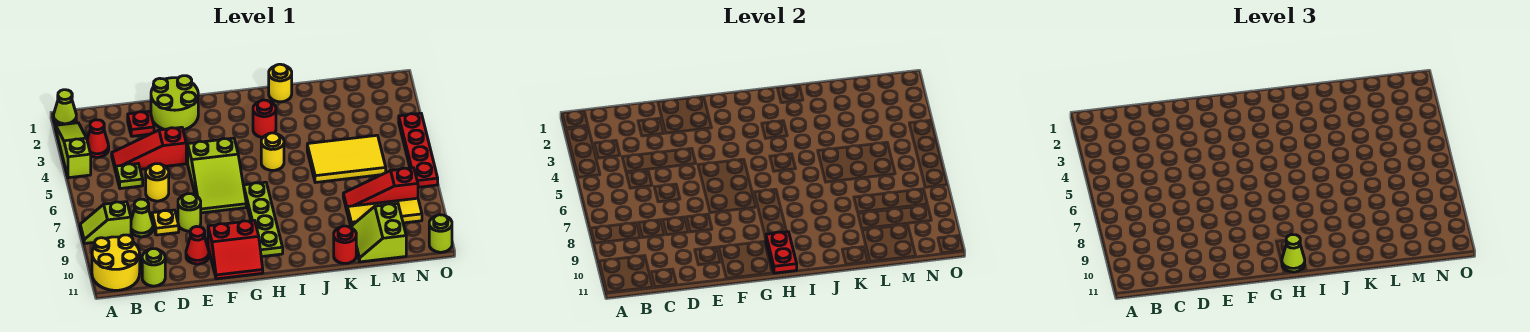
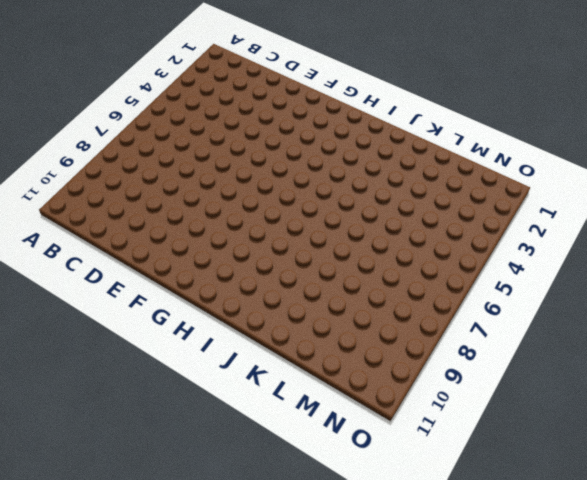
none -> lime 1x1 cone [54,90,76,125]
none -> lime 1x3 slope [56,123,91,178]
none -> lime 1x2 slope [80,202,131,244]
none -> yellow 2x2 round brick [92,235,140,290]

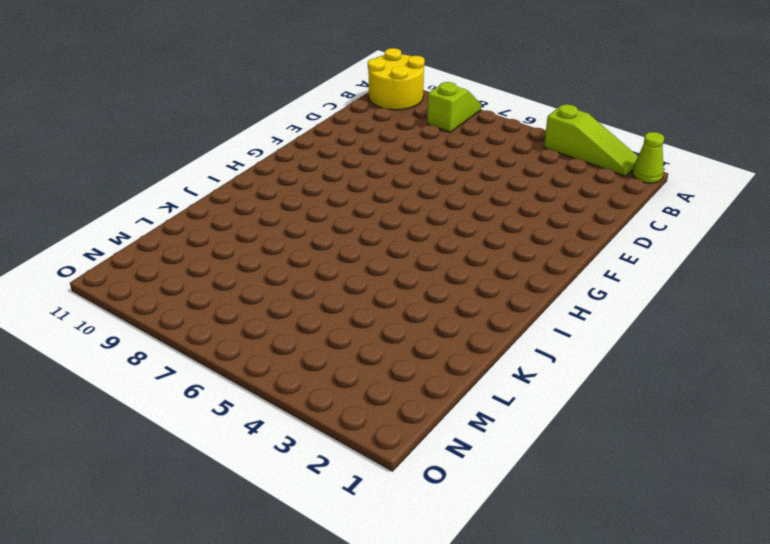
none -> red 1x1 cone [87,120,109,157]
none -> red 1x3 slope [112,127,186,171]
none -> lime 1x1 plate [116,164,143,189]
none -> lime 1x1 cone [131,199,153,237]

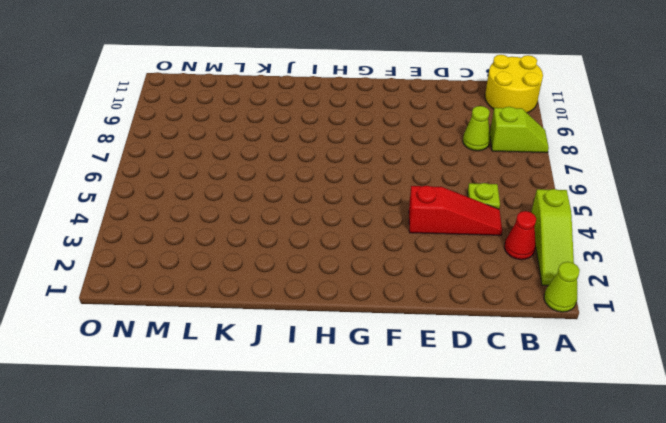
none -> lime 1x1 round brick [142,249,165,286]
none -> red 1x1 plate [128,111,154,136]
none -> yellow 1x1 round brick [146,164,169,201]
none -> yellow 1x1 plate [152,210,179,235]

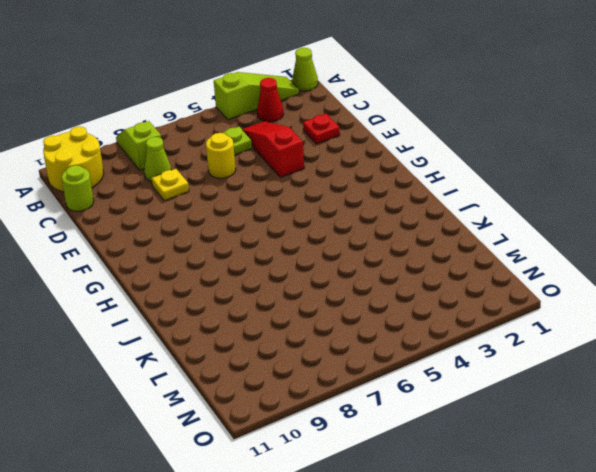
none -> lime 2x2 round brick [151,76,198,130]
none -> lime 1x1 round brick [178,194,201,231]
none -> red 1x1 cone [186,227,209,264]
none -> lime 2x3 slope [188,138,246,213]

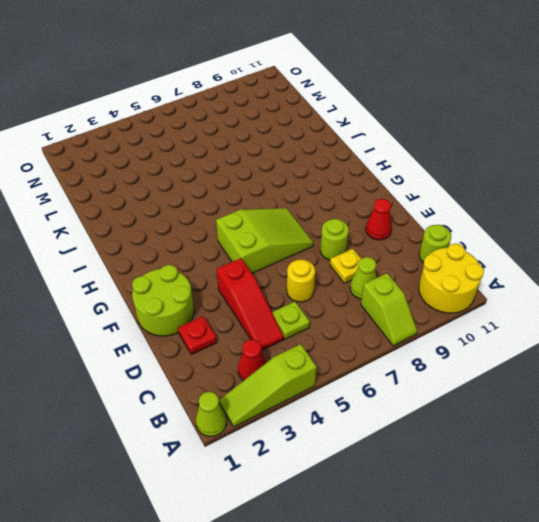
none -> red 2x2 slope [208,220,263,279]
none -> lime 1x4 plate [244,182,283,257]
none -> red 1x1 round brick [253,100,276,137]
none -> yellow 1x1 round brick [261,133,284,170]

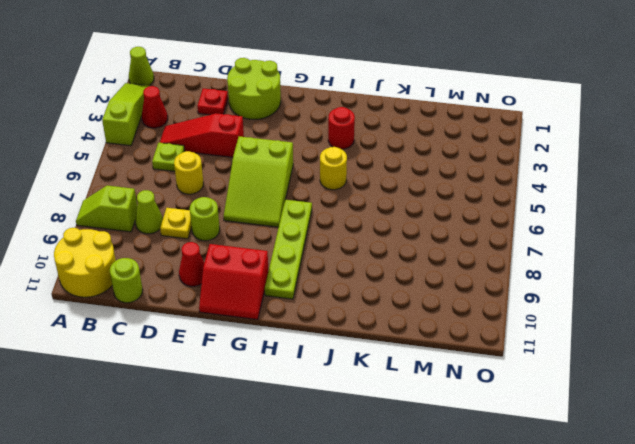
none -> yellow 1x1 round brick [269,64,292,102]
none -> yellow 2x3 tile [307,135,386,183]
none -> red 1x1 round brick [334,226,356,263]
none -> red 1x3 slope [343,168,418,210]

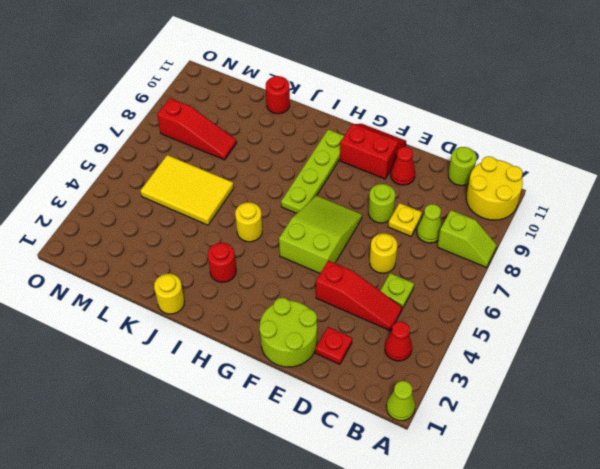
none -> lime 1x3 slope [56,123,91,178]
none -> yellow 1x3 tile [347,198,422,228]
none -> lime 2x2 slope [352,204,406,262]
none -> red 1x4 plate [399,113,438,187]

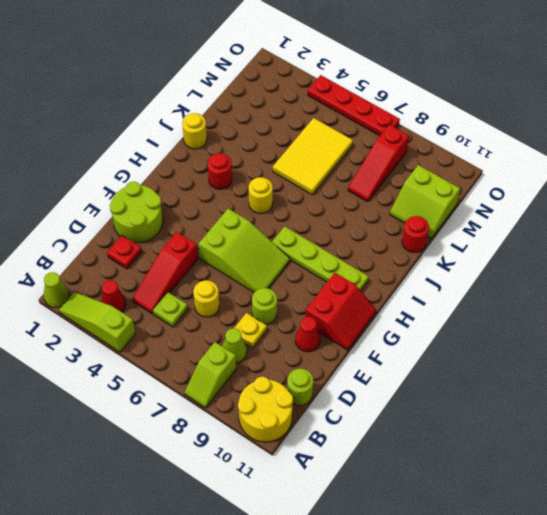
none -> yellow 1x3 tile [347,198,422,228]
none -> lime 1x1 round brick [429,215,452,252]
none -> red 1x2 plate [766,232,797,273]
none -> lime 1x1 cone [1282,235,1305,272]

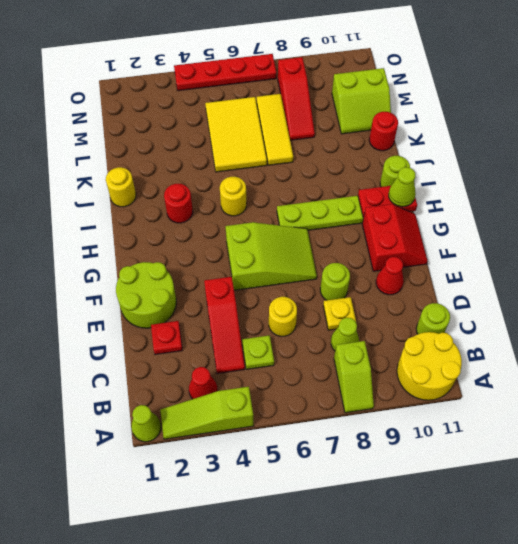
lime 1x1 round brick [380,156,410,187] -> lime 1x1 round brick moved to [429,215,452,252]
yellow 1x3 tile [257,94,293,165] -> yellow 1x3 tile moved to [347,198,422,228]

